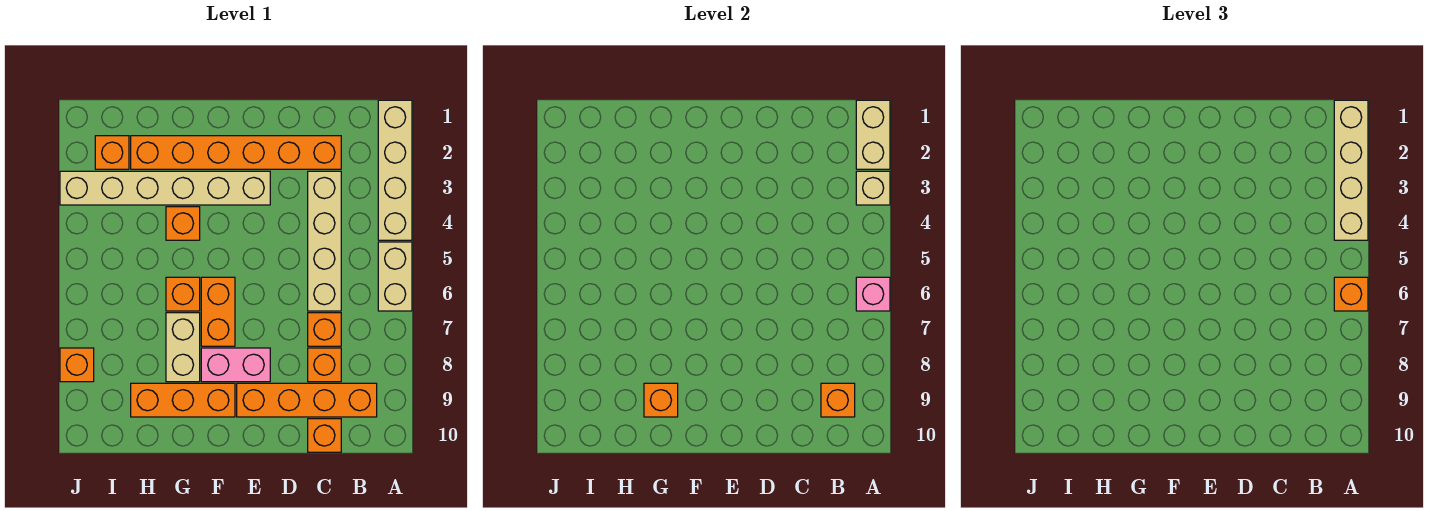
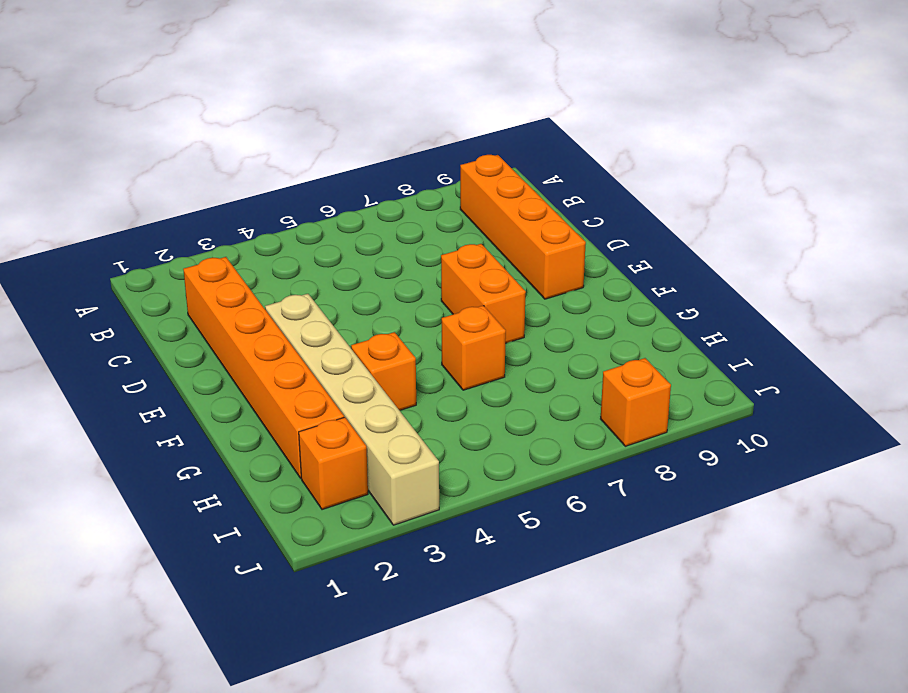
orange 1x2 brick [441,244,526,343] -> orange 1x2 brick turned to [201,277,235,346]
none -> tan 1x4 brick [378,100,412,240]
none -> tan 1x2 brick [378,242,412,311]
none -> tan 1x4 brick [308,171,341,311]

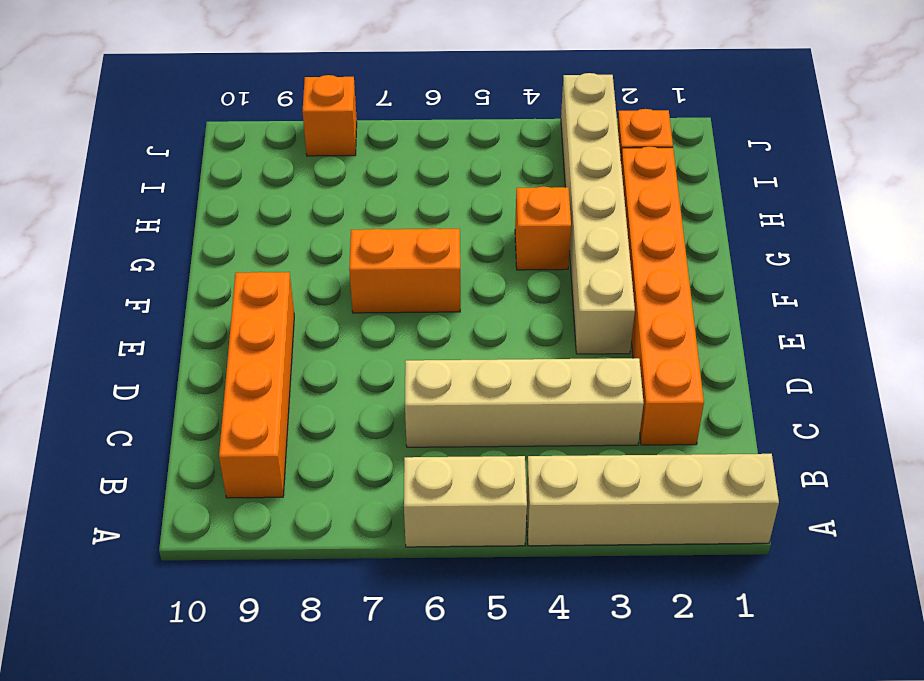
none -> orange 1x1 brick [308,313,341,346]
none -> orange 1x1 brick [308,348,341,382]
none -> orange 1x1 brick [308,419,341,452]

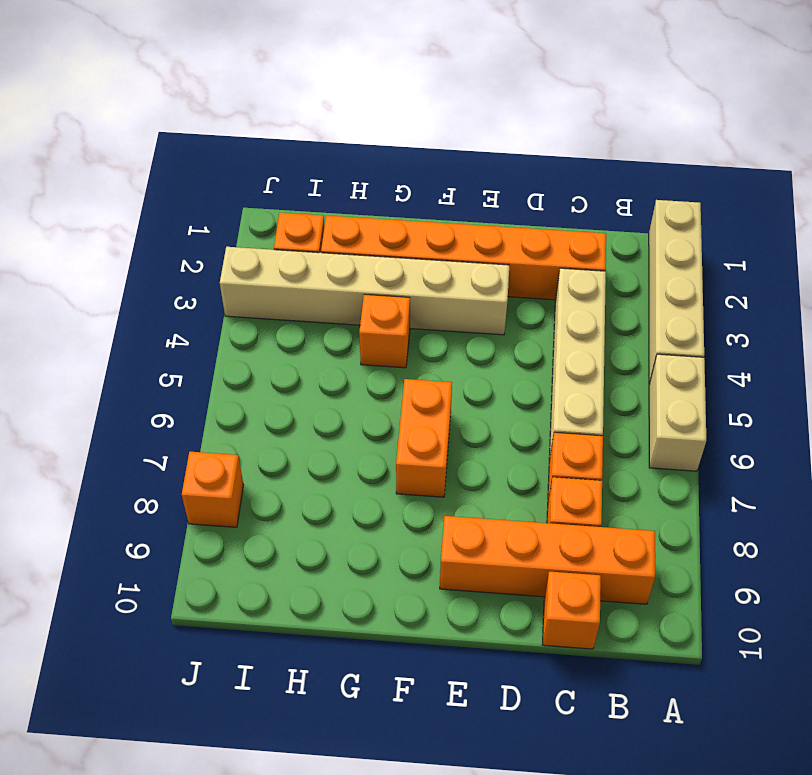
none -> pink 1x2 brick [201,348,270,382]
none -> orange 1x3 brick [131,383,235,417]
none -> orange 1x1 brick [166,277,200,311]

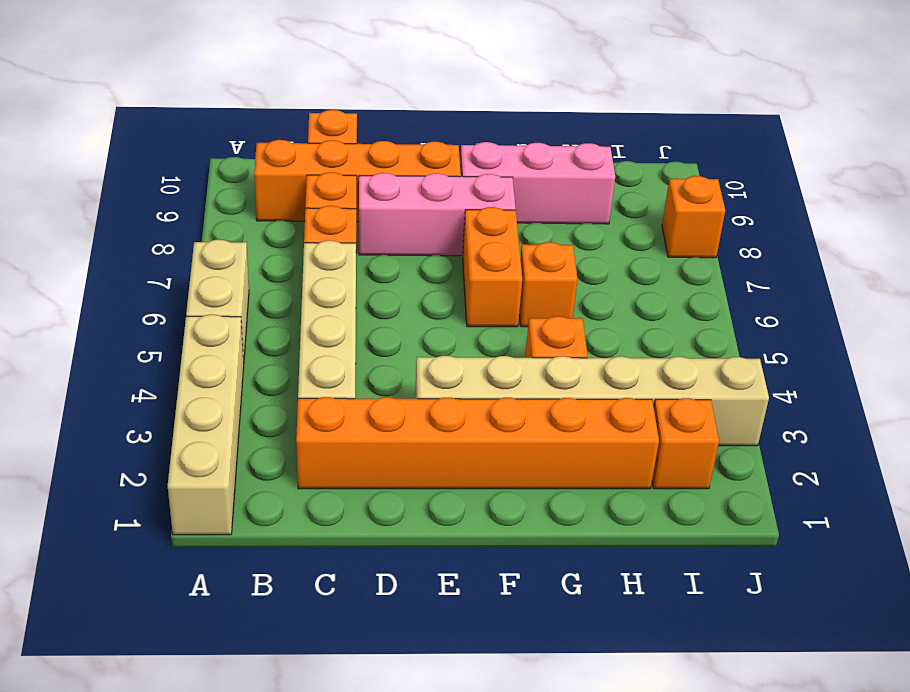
pink 1x3 brick [359,173,516,256] -> pink 1x2 brick [201,348,270,382]
pink 1x3 brick [460,142,615,224] -> orange 1x3 brick [131,383,235,417]
none -> tan 1x2 brick [166,313,200,382]
none -> tan 1x2 brick [856,100,890,169]
none -> tan 1x1 brick [856,171,890,205]

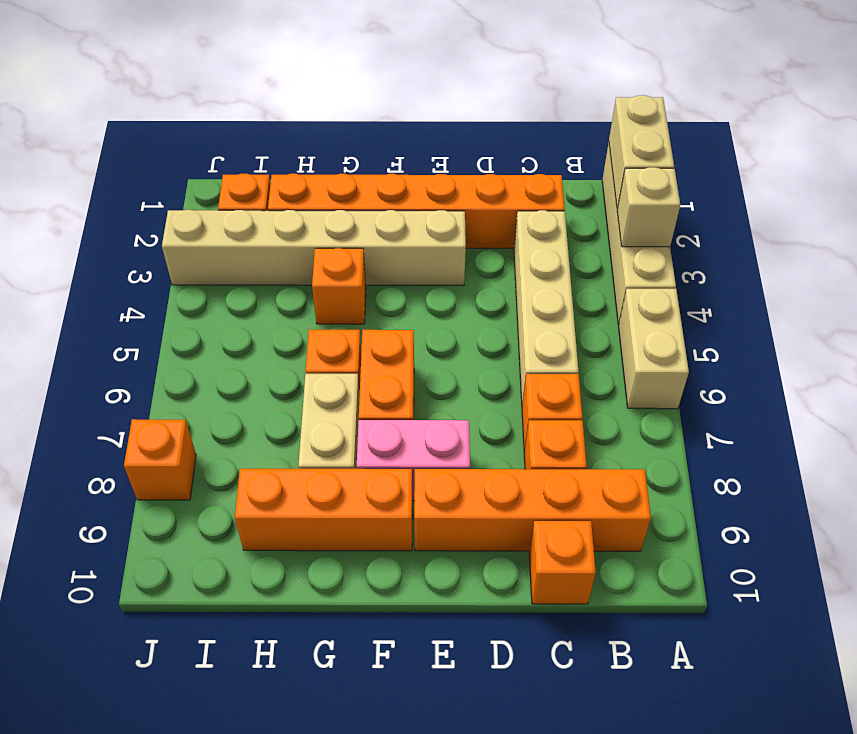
none -> pink 1x1 brick [856,277,890,311]
none -> orange 1x1 brick [821,383,855,417]
none -> orange 1x1 brick [644,383,678,417]

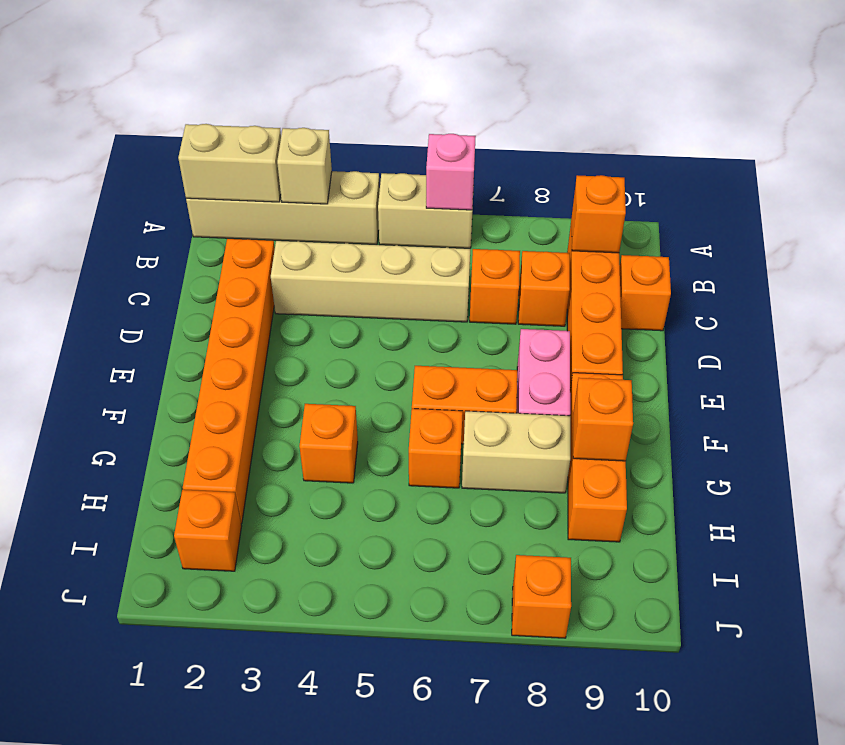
none -> tan 1x6 brick [60,171,270,205]
none -> tan 1x4 brick [1334,100,1368,240]
none -> orange 1x1 brick [1334,277,1368,311]

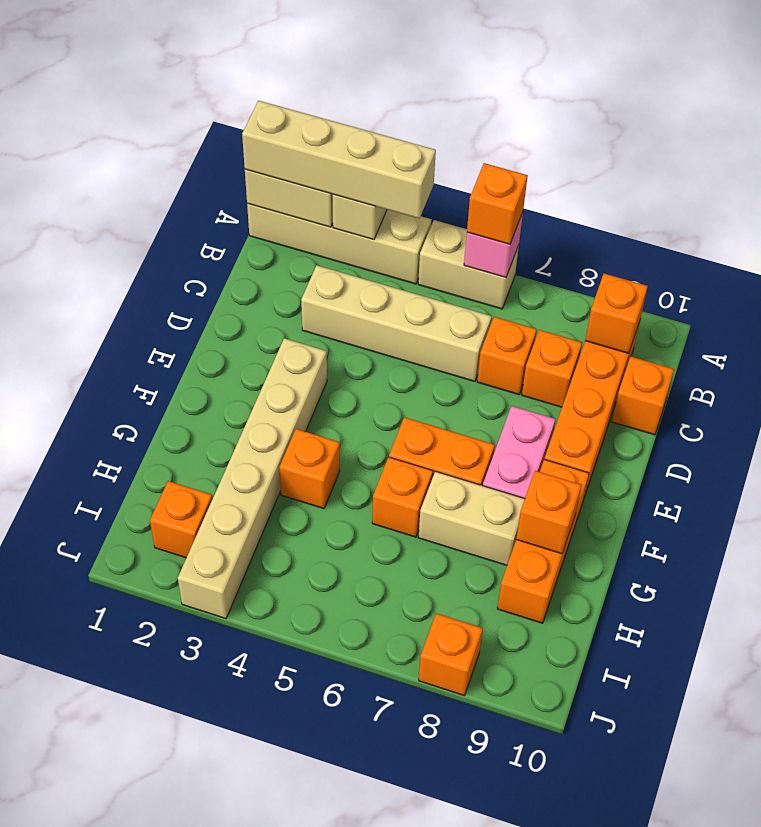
none -> orange 1x6 brick [131,136,341,169]

